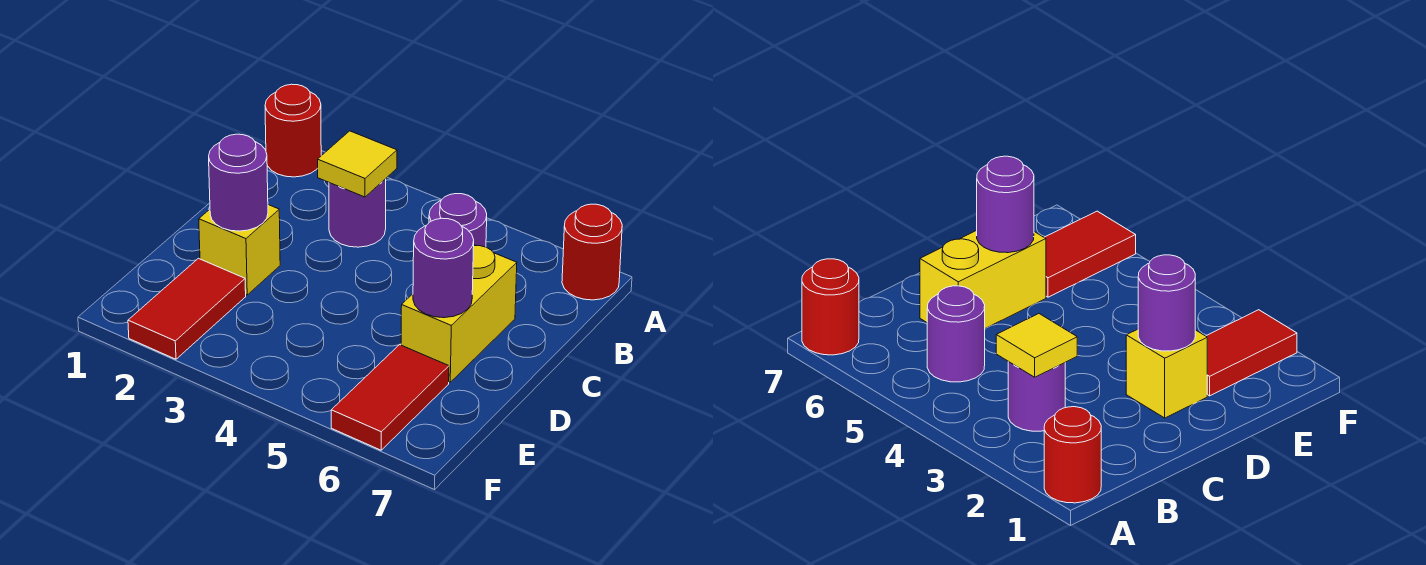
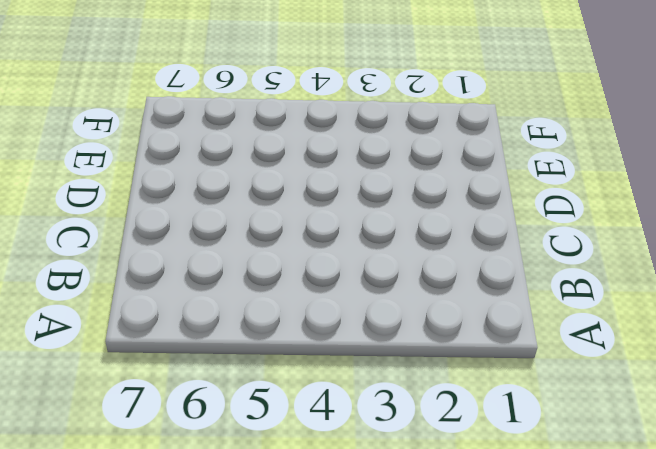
none -> red 1x1 round brick [265,84,321,177]
none -> red 1x1 round brick [562,204,622,300]

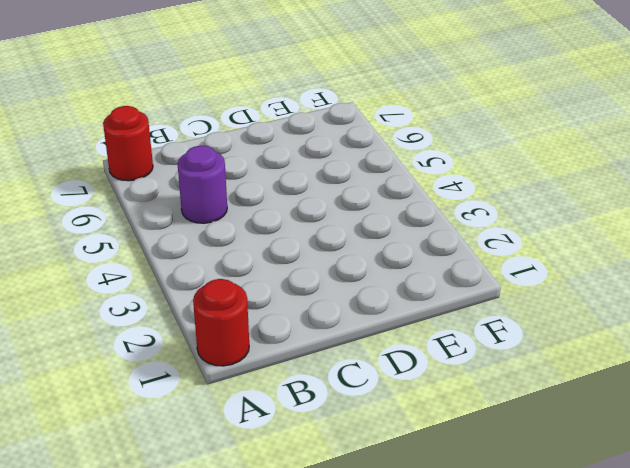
none -> purple 1x1 round brick [329,179,386,247]
none -> yellow 1x2 brick [401,245,517,382]

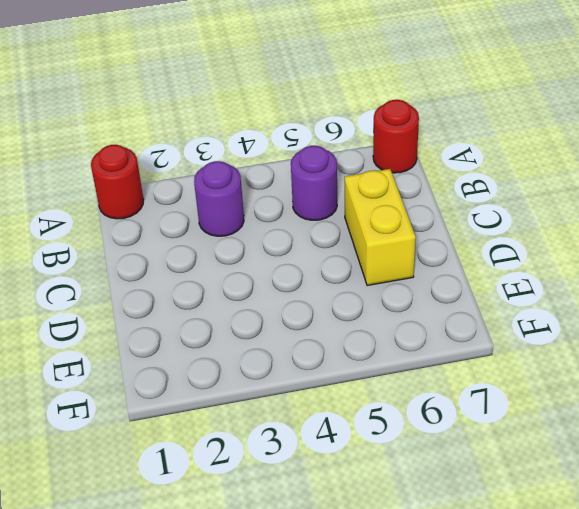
none -> yellow 1x1 brick [199,205,280,295]
none -> red 1x2 tile [128,258,246,359]

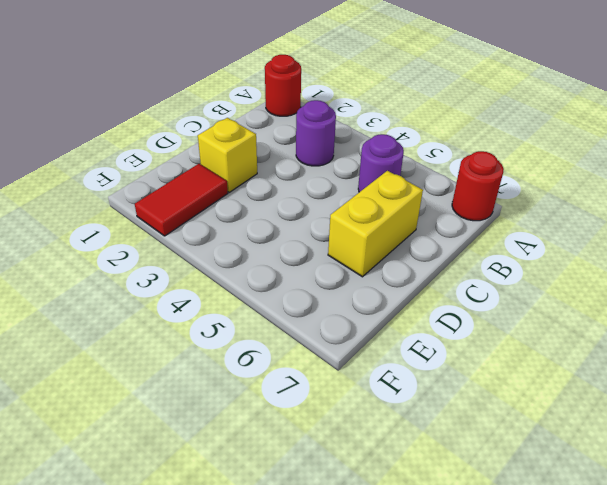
none -> red 1x2 tile [331,345,449,450]
none -> yellow 1x1 tile [318,131,397,197]

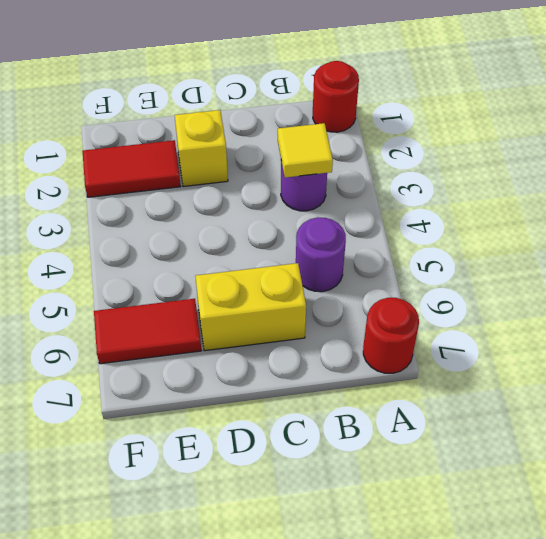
none -> purple 1x1 round brick [209,134,268,231]
none -> purple 1x1 round brick [413,218,474,318]

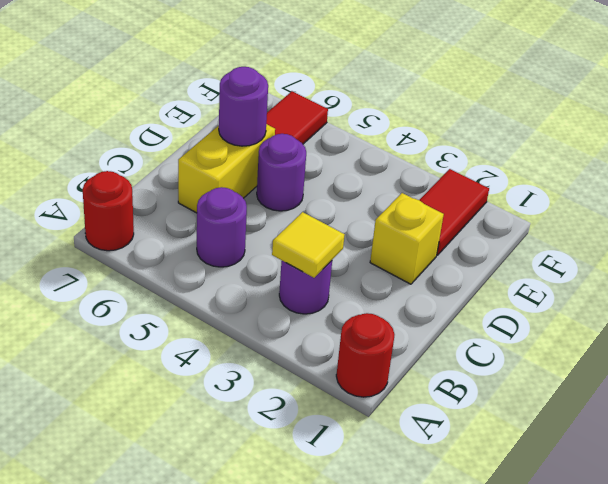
purple 1x1 round brick [257,134,306,211] -> purple 1x1 round brick moved to [209,134,268,231]

